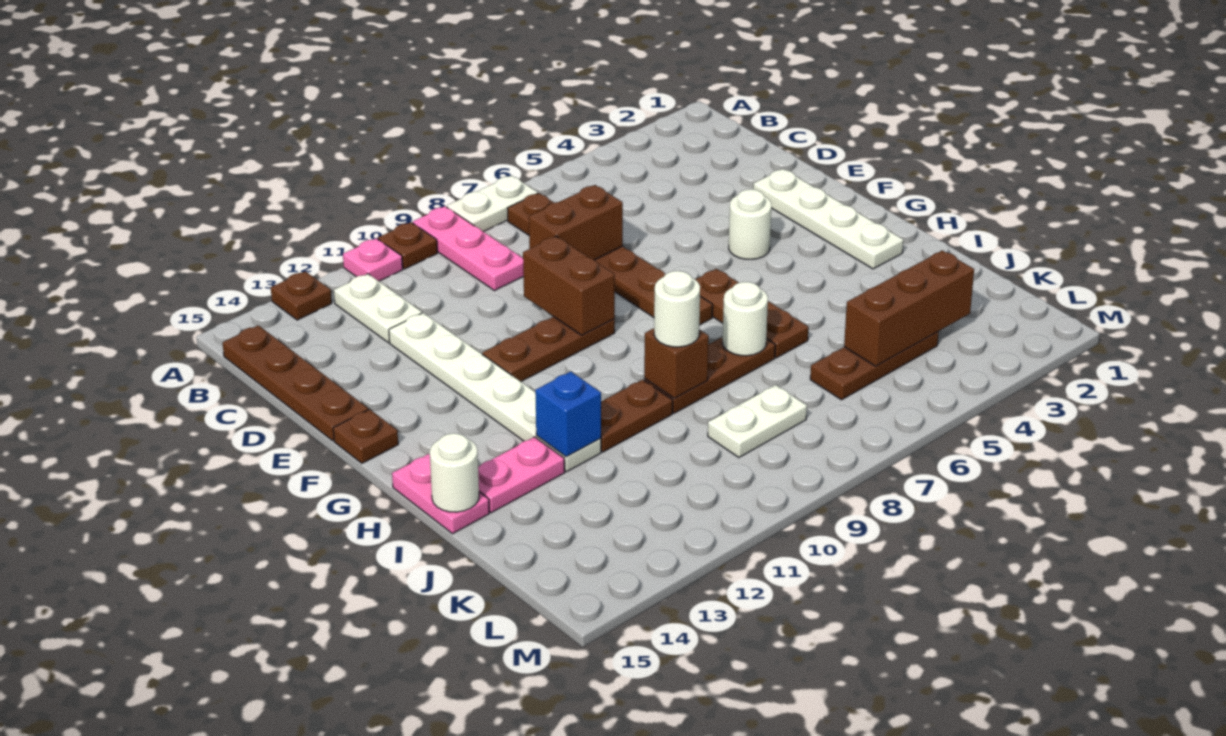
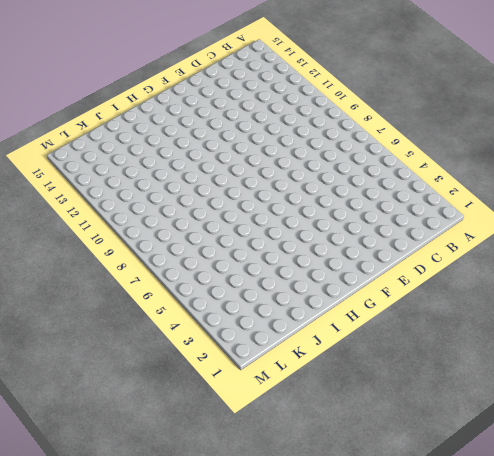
none -> white 1x2 plate [447,175,538,232]
none -> pink 1x3 plate [413,206,524,291]
none -> brown 1x1 plate [378,222,437,269]

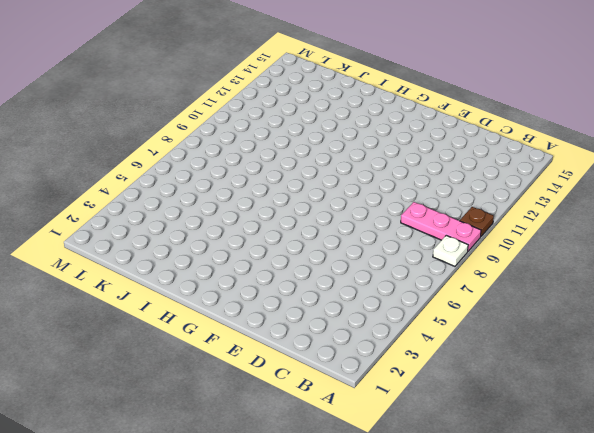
white 1x1 plate [433,235,468,266] -> white 1x2 plate [447,175,538,232]
none -> pink 1x1 plate [343,238,403,281]
none -> brown 1x1 plate [271,271,332,320]
none -> brown 1x6 plate [507,193,713,325]

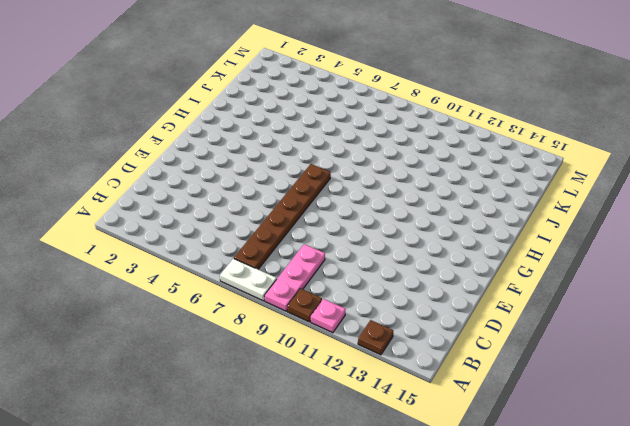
none -> white 1x2 plate [334,274,422,343]
none -> brown 1x4 plate [223,325,368,441]
none -> white 1x6 plate [389,313,601,472]

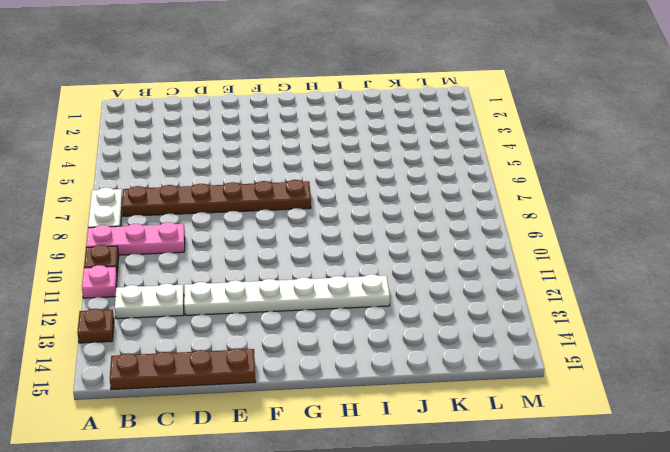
none -> white 1x4 plate [753,169,903,269]
none -> white 1x1 round brick [729,189,771,259]
none -> brown 1x3 plate [482,317,615,381]

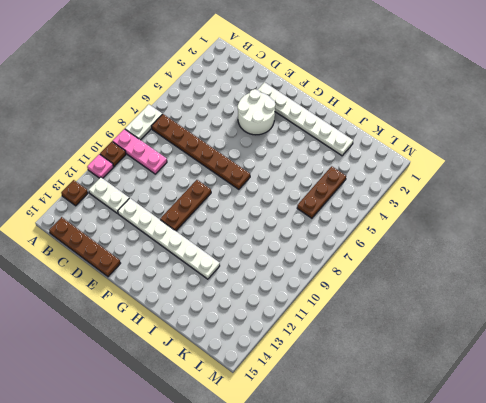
white 1x6 plate [258,82,353,156] -> white 1x4 plate [753,169,903,269]
white 2x2 round brick [238,89,275,135] -> white 1x1 round brick [729,189,771,259]
none -> brown 1x1 plate [333,409,398,463]
none -> brown 1x3 plate [695,269,808,358]
none -> pink 1x2 plate [392,454,489,534]

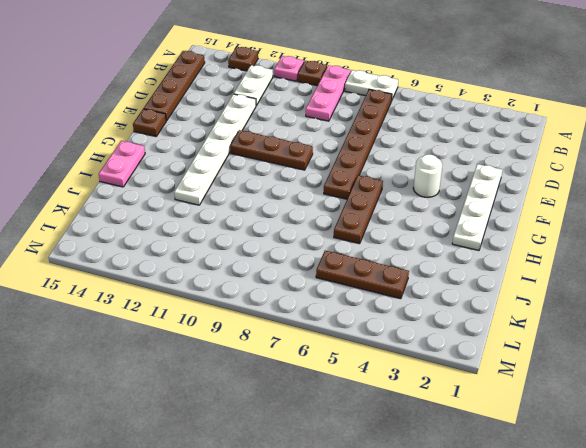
none -> brown 1x3 plate [644,337,775,413]
none -> brown 1x2 plate [601,380,673,452]
none -> pink 1x2 plate [478,437,565,513]

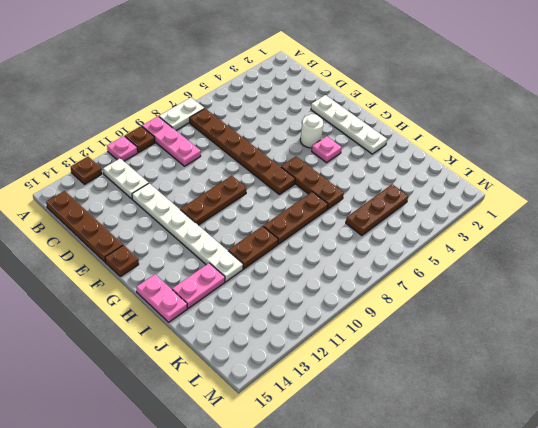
pink 1x1 plate [312,136,342,163] -> none
none -> white 1x2 plate [708,385,807,458]
none -> brown 1x2 brick [529,185,623,260]
none -> brown 1x2 brick [523,236,615,335]

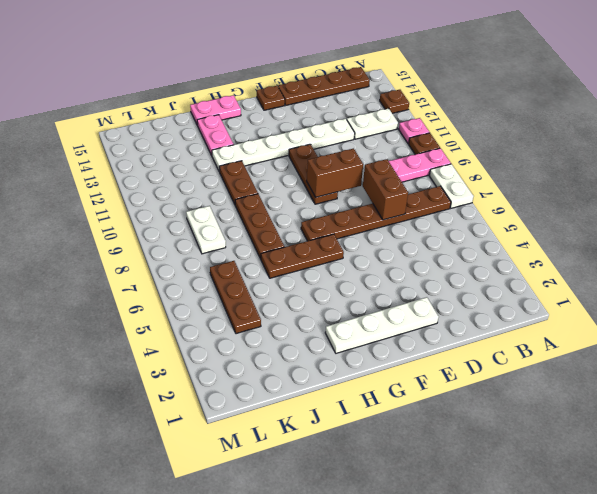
none -> white 1x1 round brick [729,189,771,259]
none -> white 1x1 round brick [723,282,768,356]
none -> brown 1x1 brick [644,328,709,398]

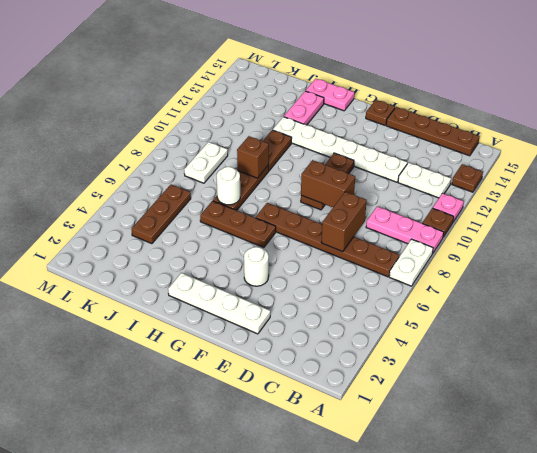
none -> blue 1x1 brick [535,371,601,457]
none -> white 1x1 round brick [430,433,479,512]
none -> brown 1x3 brick [844,250,974,366]

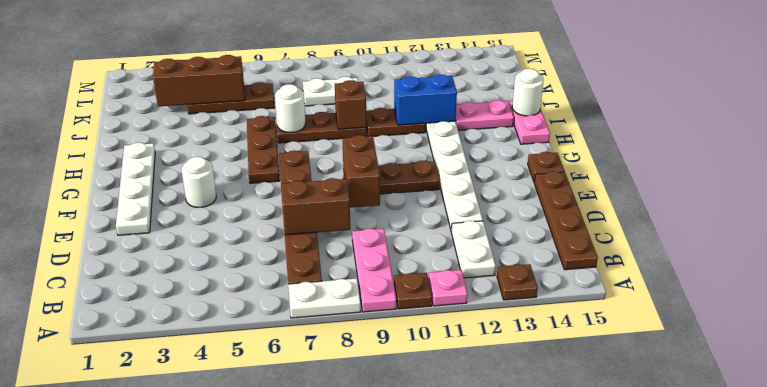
blue 1x2 brick [394,74,457,125] -> blue 1x1 brick [535,371,601,457]
none -> white 1x1 round brick [654,271,700,347]

